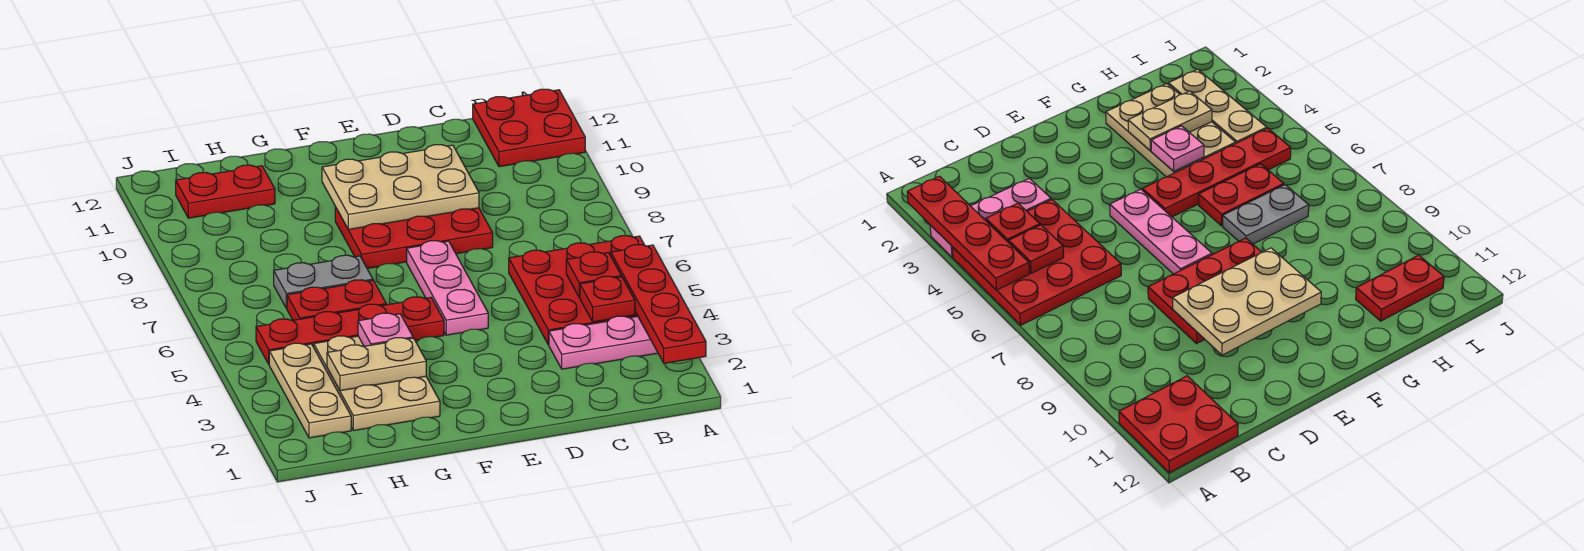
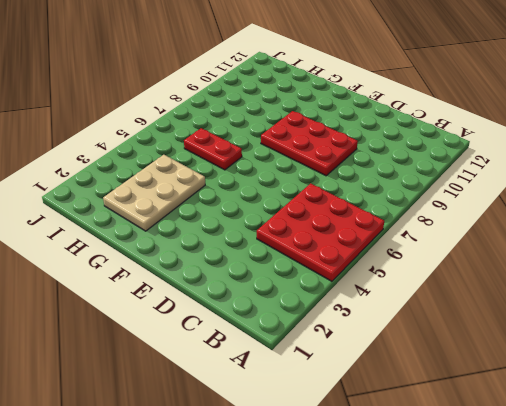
none -> pink 1x3 plate [549,316,658,369]
none -> red 2x2 plate [473,89,585,167]
none -> pink 1x3 plate [407,241,488,335]

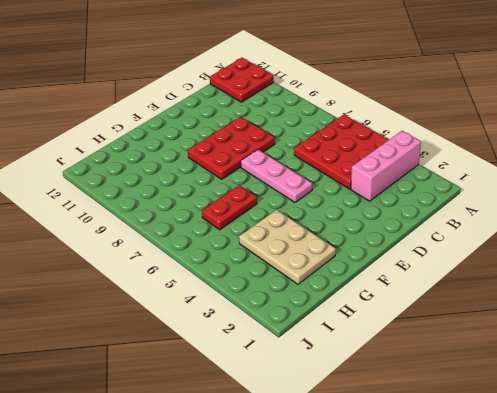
pink 1x3 brick [351,131,421,201] -> pink 1x3 plate [549,316,658,369]
none -> red 1x4 plate [256,297,444,364]
none -> grey 1x2 plate [274,255,373,308]
none -> red 1x2 plate [176,165,275,218]

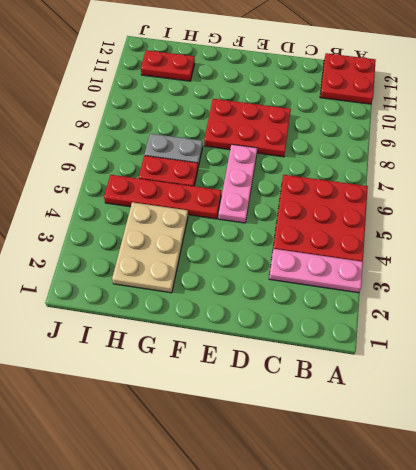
none -> tan 1x3 plate [269,343,351,438]
none -> red 1x4 plate [611,245,706,363]
none -> red 1x1 plate [580,276,635,322]

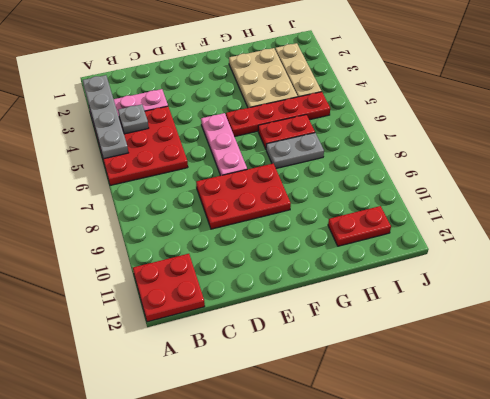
grey 1x4 plate [83,75,128,159] -> red 1x4 plate [611,245,706,363]
grey 1x1 plate [118,104,149,134] -> red 1x1 plate [580,276,635,322]
none -> red 1x1 plate [566,252,621,298]
none -> tan 2x3 plate [322,145,479,229]
none -> tan 1x2 plate [327,338,426,391]

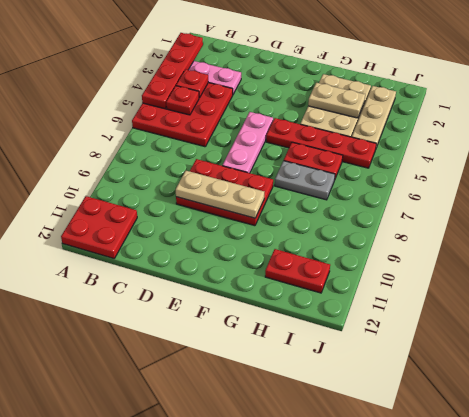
tan 1x3 plate [176,171,264,218] -> tan 2x3 plate [322,145,479,229]
none -> pink 1x1 plate [358,313,413,346]

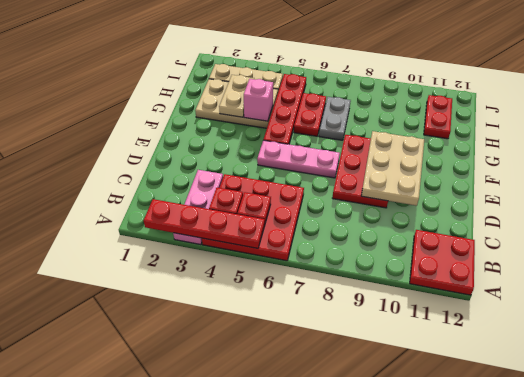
pink 1x1 brick [244,79,273,121] -> pink 1x1 plate [358,313,413,346]

